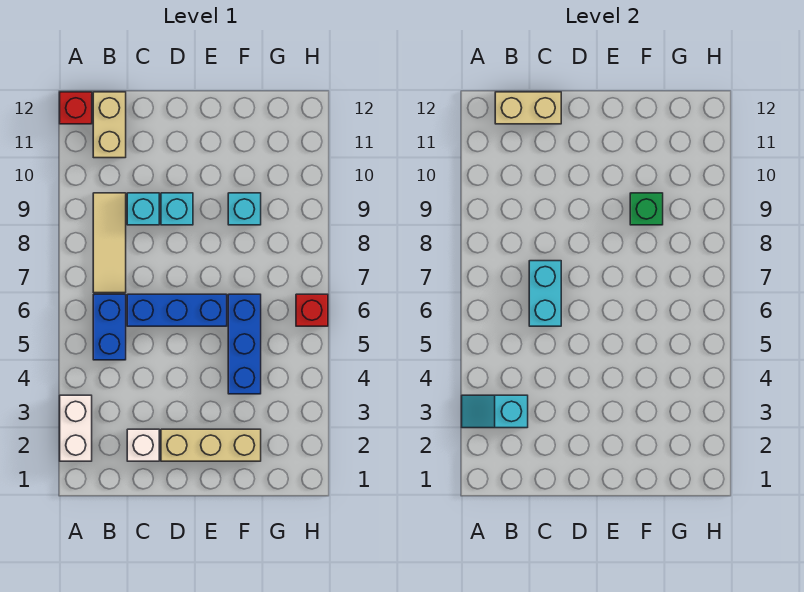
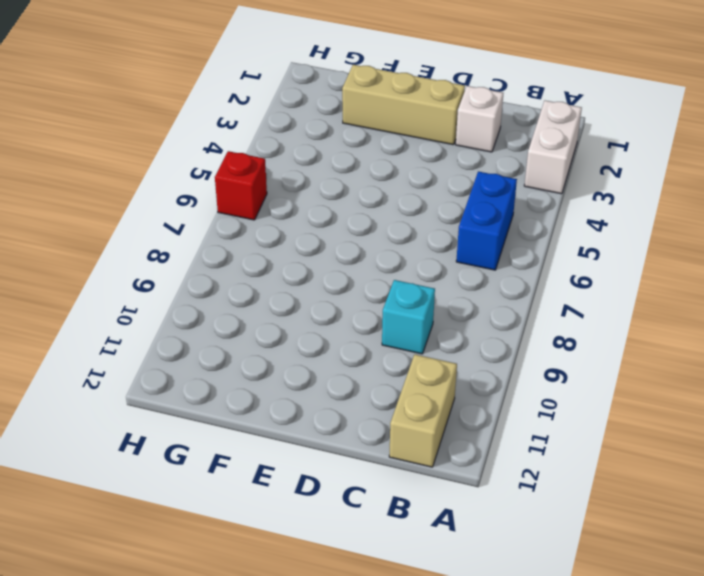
none -> red 1x1 brick [60,92,92,124]
none -> tan 1x3 tile [93,193,126,293]
none -> blue 1x3 brick [127,294,227,326]

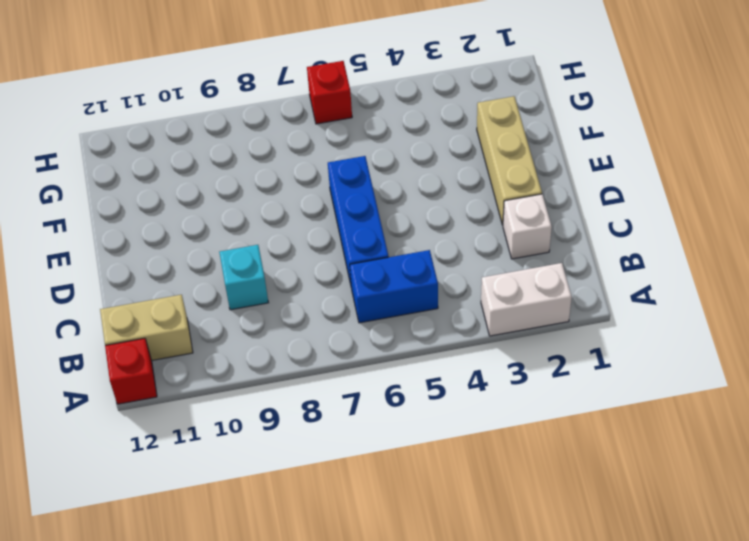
none -> tan 1x3 tile [93,193,126,293]
none -> cyan 1x1 brick [161,193,193,225]
none -> blue 1x3 brick [228,294,261,394]

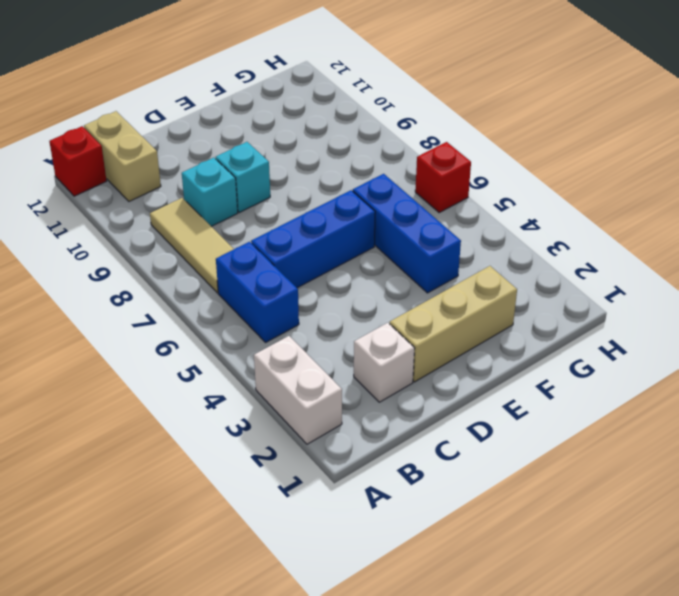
none -> cyan 1x1 brick [228,193,261,225]
none -> cyan 1x2 slope [462,395,528,428]
none -> tan 1x2 brick [495,92,561,124]

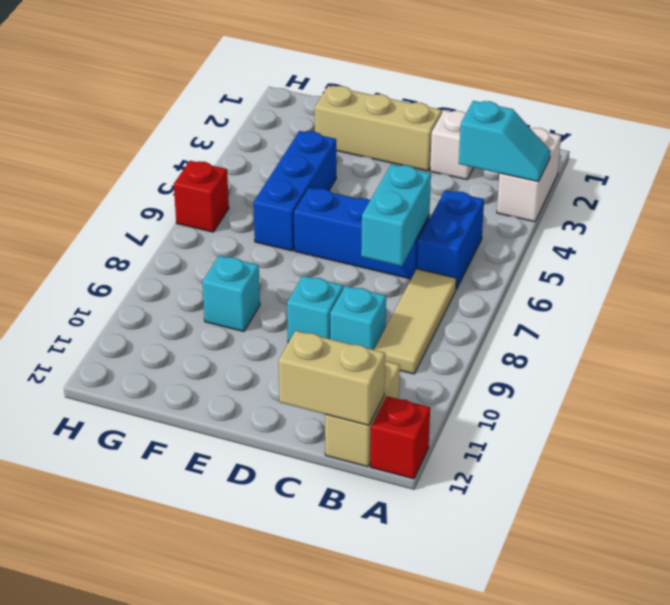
none -> green 1x1 brick [630,193,663,225]

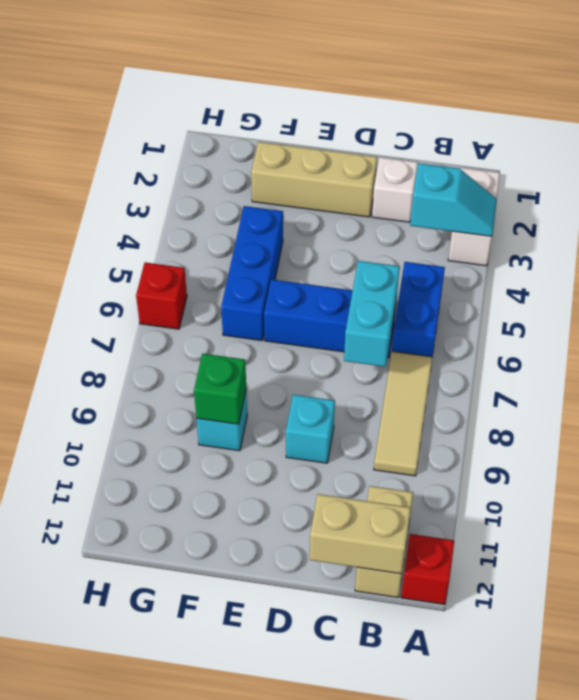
none -> cyan 1x1 brick [127,193,159,225]

